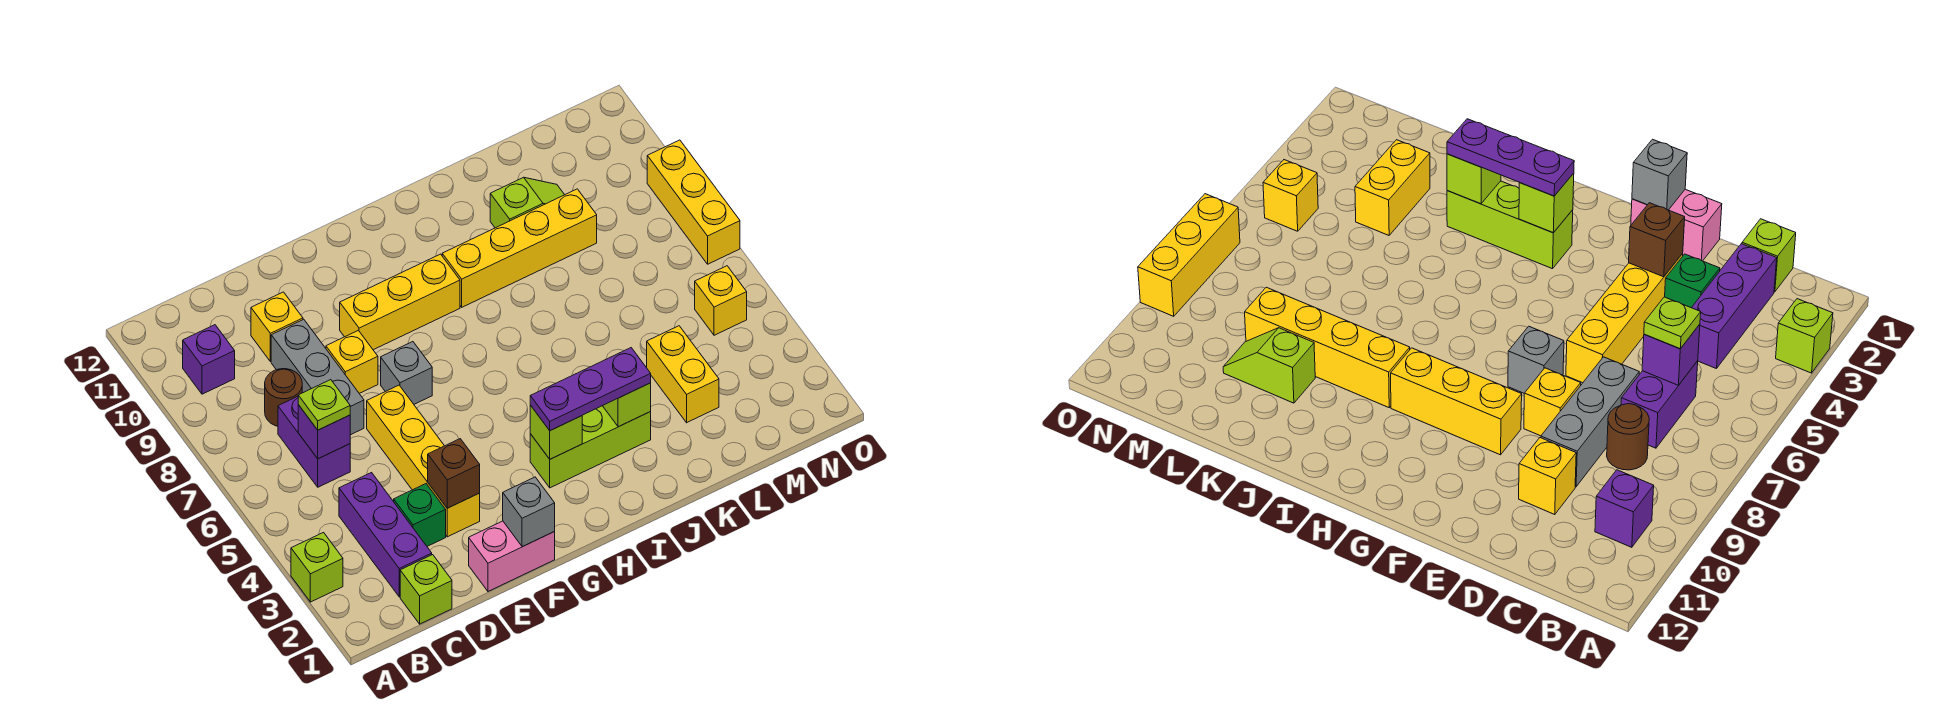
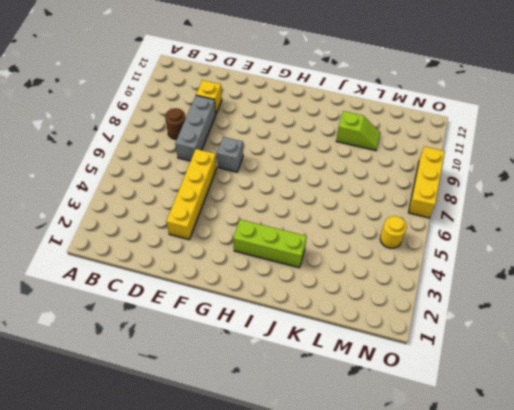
yellow 1x1 round brick [380,216,407,248] -> yellow 1x1 brick [695,266,747,335]
none -> lime 1x1 brick [291,533,343,602]
none -> purple 1x1 brick [183,325,235,394]
none -> lime 1x1 brick [400,555,452,624]

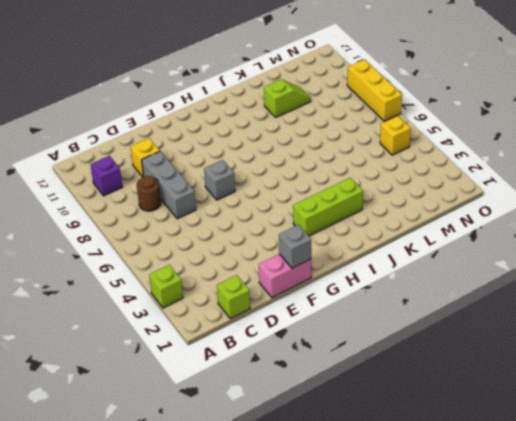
none -> purple 1x3 brick [339,473,432,597]
none -> purple 1x2 brick [278,396,350,487]
none -> green 1x1 brick [394,484,446,546]

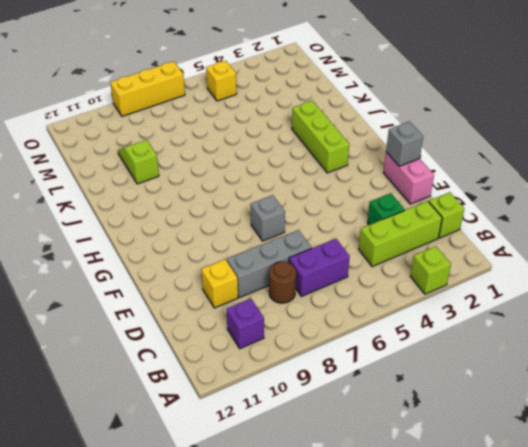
lime 1x3 brick [359,201,442,267] -> purple 1x3 brick [339,473,432,597]
none -> yellow 1x4 brick [367,385,480,537]
none -> yellow 1x1 brick [326,330,378,393]
none -> yellow 1x3 brick [340,254,460,350]

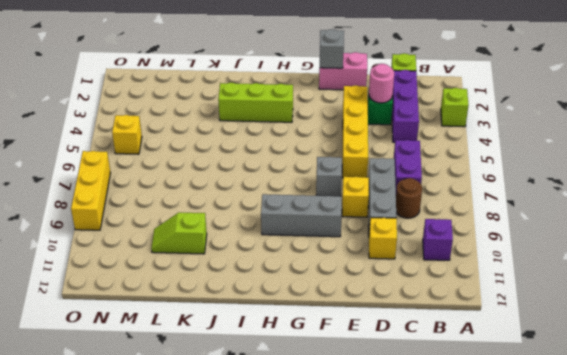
pink 1x1 round brick [369,64,394,103] -> none
grey 1x3 brick [261,194,342,237] -> yellow 1x3 brick [340,254,460,350]
none -> yellow 1x4 brick [442,189,597,307]
none -> yellow 1x2 brick [647,326,719,423]
none -> purple 1x1 brick [298,405,350,459]

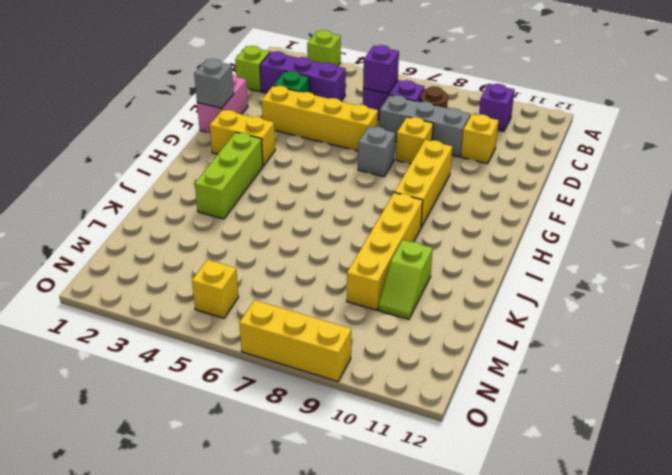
yellow 1x2 brick [210,110,275,166] -> yellow 1x2 brick moved to [647,326,719,423]
none -> brown 1x1 brick [428,439,480,508]
none -> lime 1x1 brick [530,405,582,459]
none -> lime 1x1 brick [603,383,651,427]

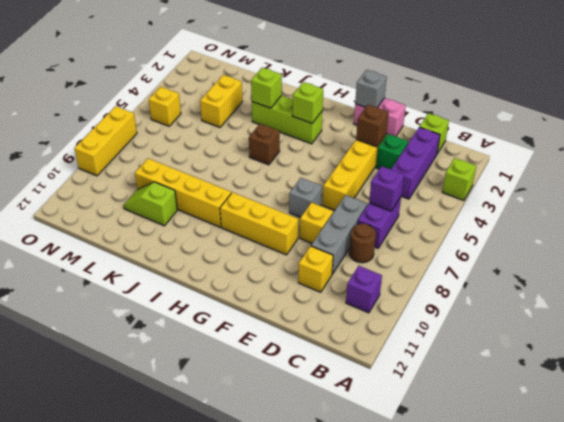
brown 1x1 brick [249,124,280,165] -> none
none -> lime 1x1 plate [298,380,350,430]
none -> purple 1x3 plate [530,348,651,431]

